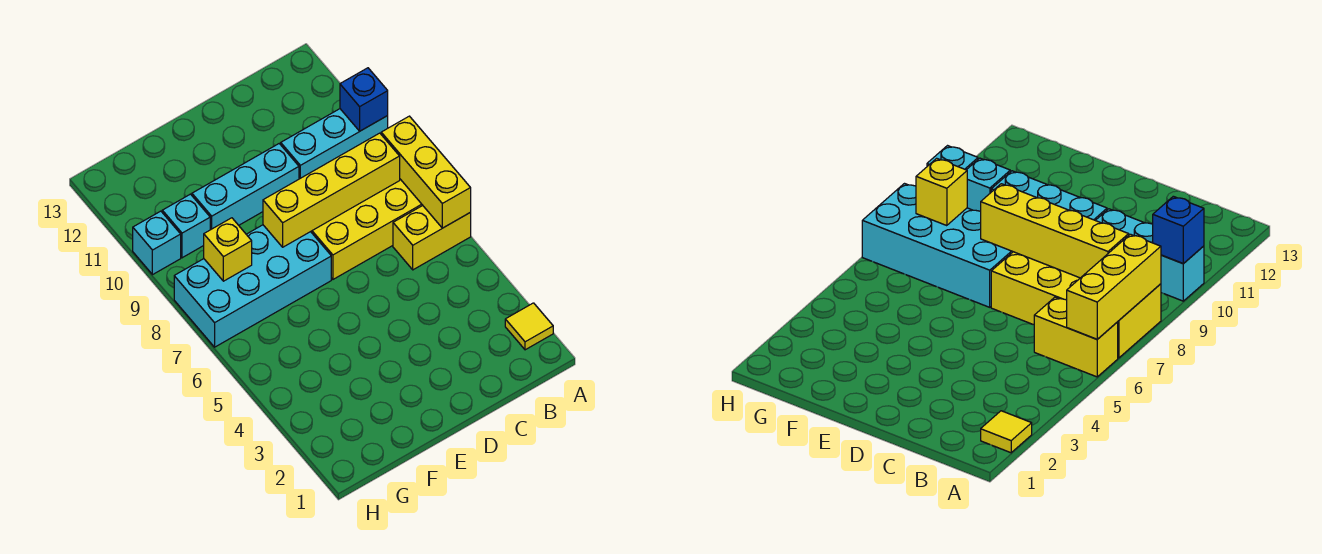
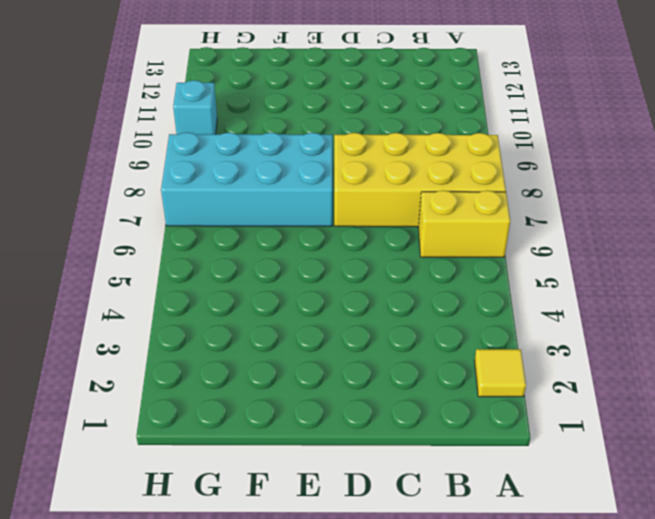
none -> cyan 1x3 brick [281,109,388,179]
none -> cyan 1x3 brick [192,144,299,230]
none -> cyan 1x1 brick [162,194,210,258]

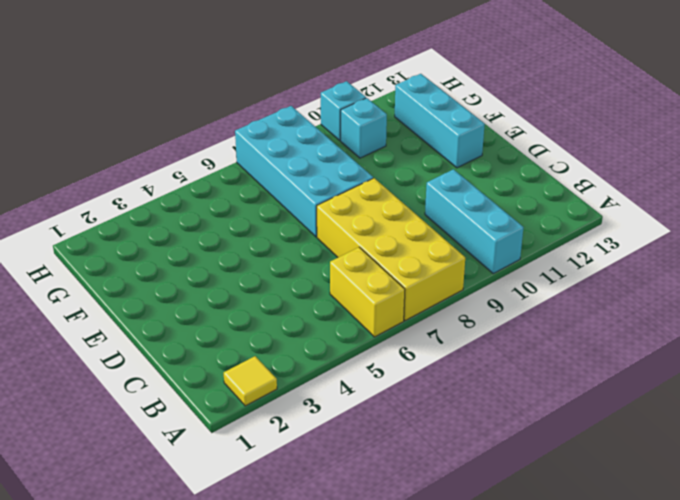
cyan 1x3 brick [395,74,485,168] -> cyan 1x3 brick moved to [192,144,299,230]
none -> yellow 1x3 brick [381,116,471,228]
none -> blue 1x1 brick [340,68,388,131]
none -> yellow 1x4 brick [263,133,400,247]

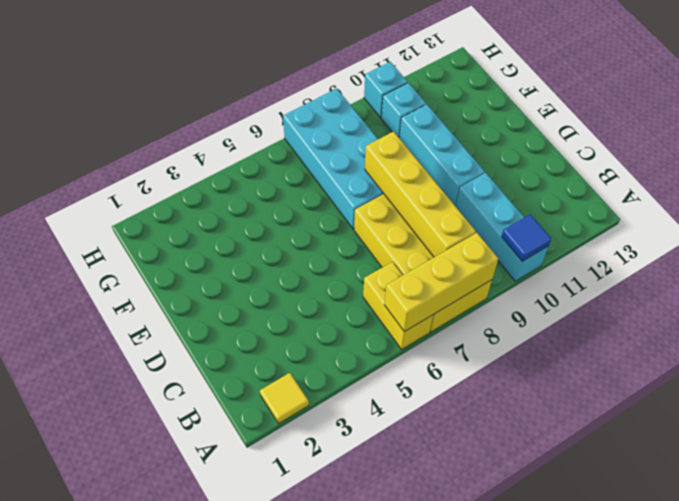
blue 1x1 tile [502,214,551,261] -> blue 1x1 brick [340,68,388,131]
none -> yellow 1x1 brick [204,218,252,281]

